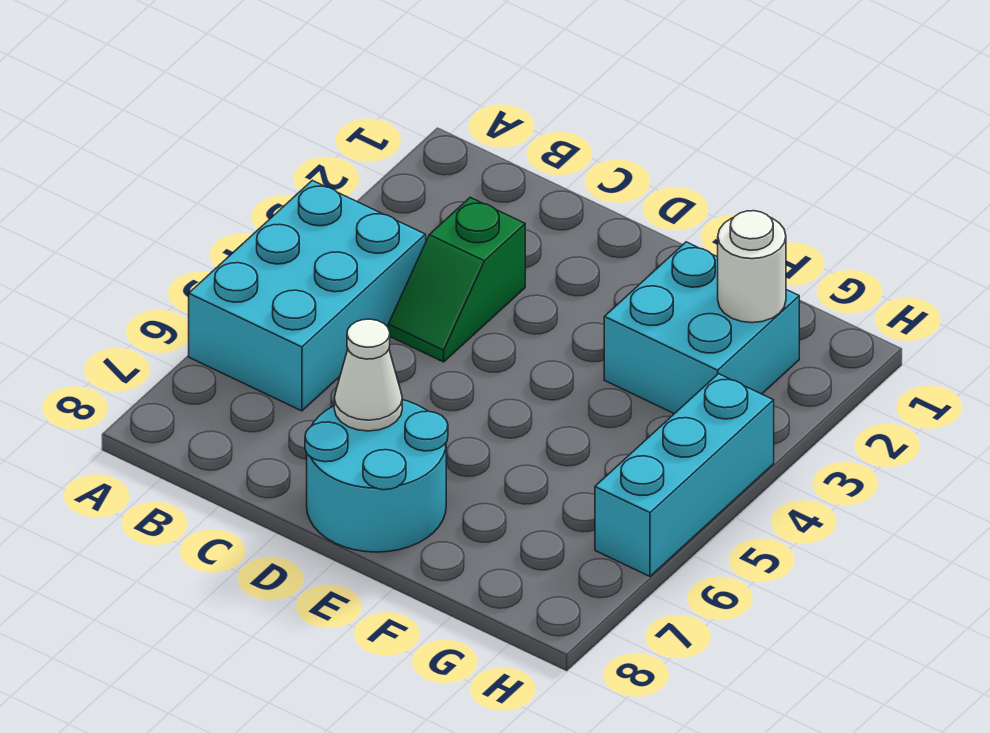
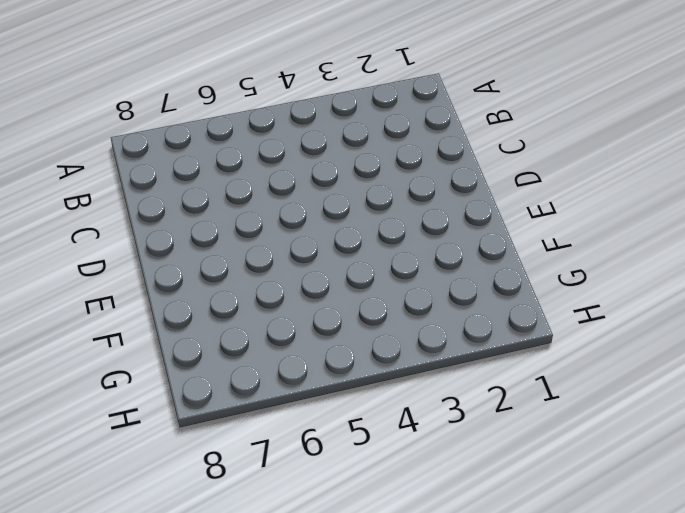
none -> cyan 2x3 brick [189,180,426,411]
none -> green 1x2 slope [388,197,525,362]

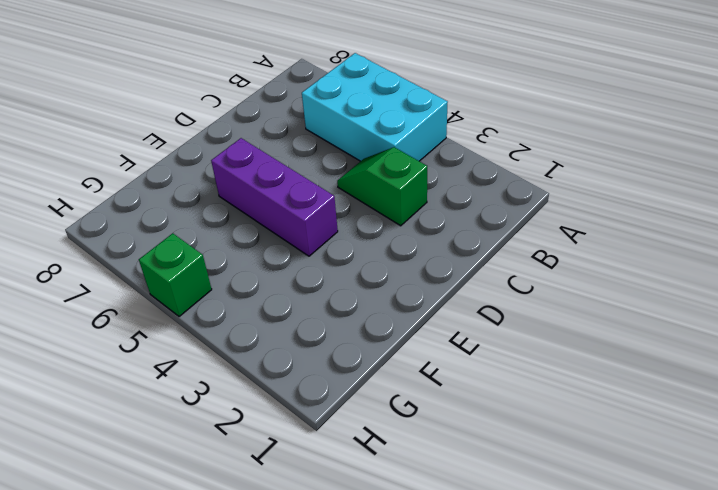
purple 1x3 brick [211,138,338,256] -> none
green 1x1 brick [139,233,212,317] -> cyan 1x3 brick [595,374,774,576]
none -> cyan 2x2 round brick [305,400,448,552]
none -> cyan 2x2 brick [604,242,799,414]

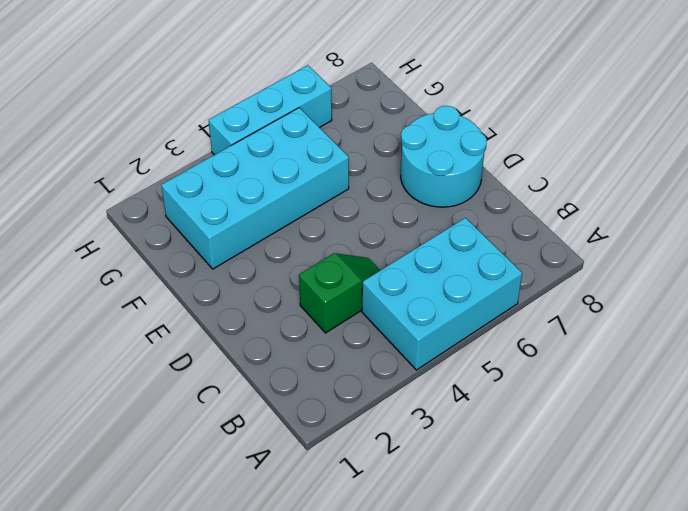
cyan 2x4 brick [161,108,349,269] -> cyan 2x2 brick [604,242,799,414]
none -> white 1x1 cone [334,319,402,431]
none -> white 1x1 round brick [718,211,786,323]

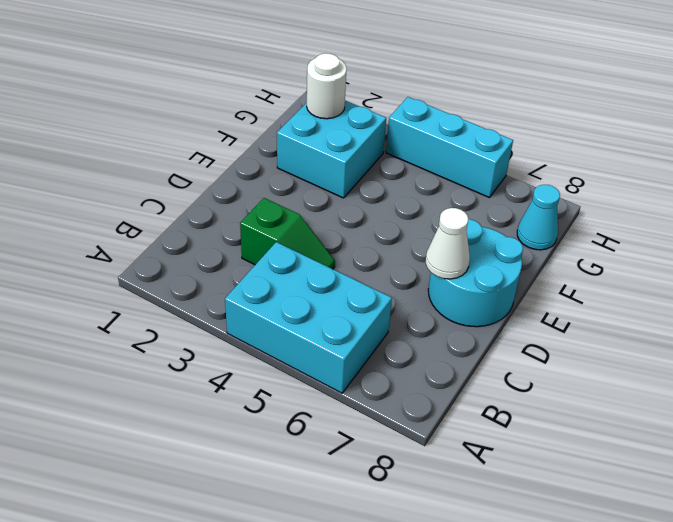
cyan 1x1 cone [517,185,560,250] -> none

